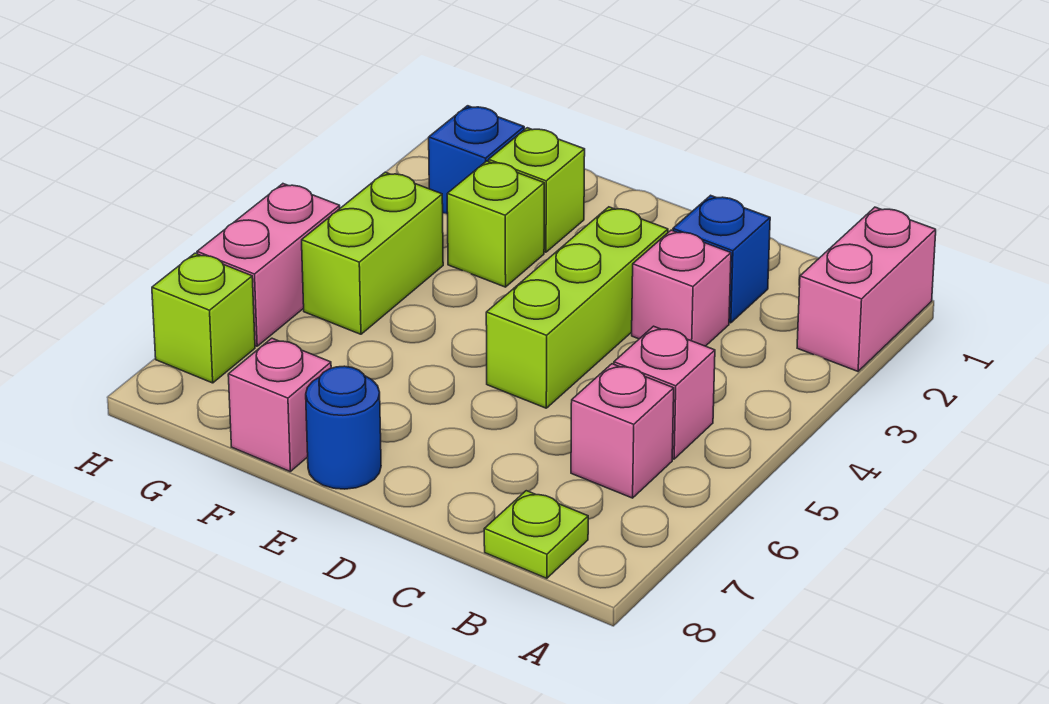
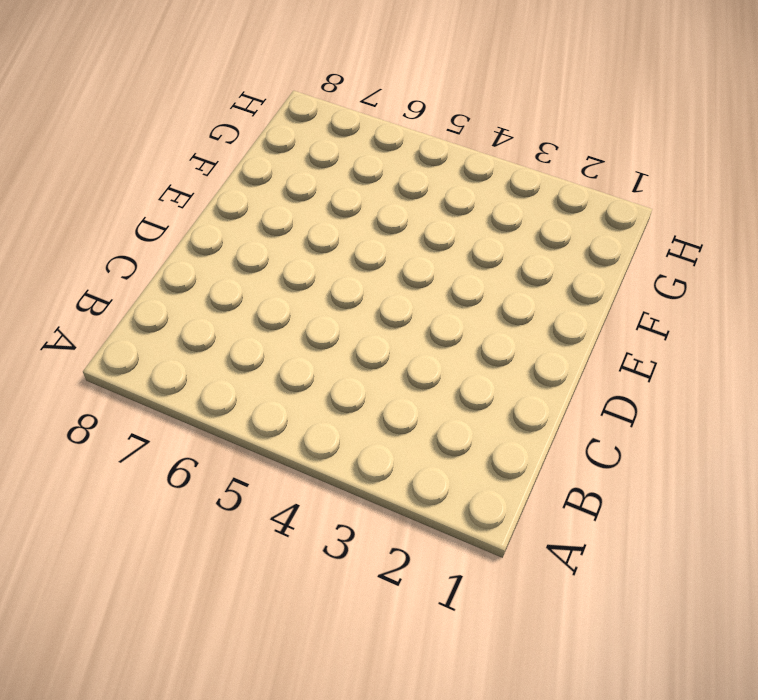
none -> pink 1x2 brick [797,207,936,371]
none -> pink 1x1 brick [614,326,715,459]
none -> pink 1x1 brick [571,364,674,498]

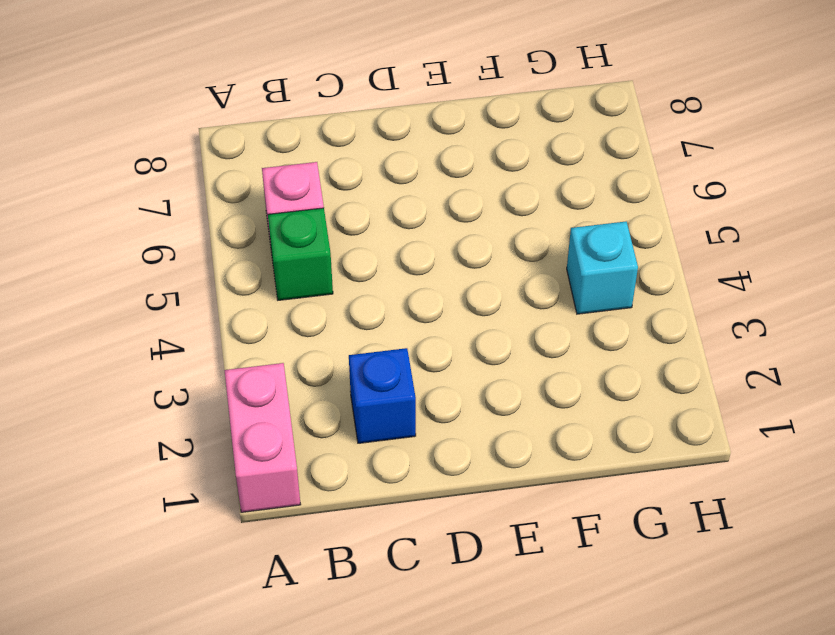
green 1x1 brick [268,208,333,300] -> pink 1x1 brick [614,326,715,459]
cyan 1x1 brick [567,222,638,314] -> lime 1x2 brick [302,172,443,334]
none -> lime 1x1 plate [484,491,588,578]
none -> pink 1x1 brick [632,230,731,346]
none -> lime 1x3 brick [486,207,668,408]

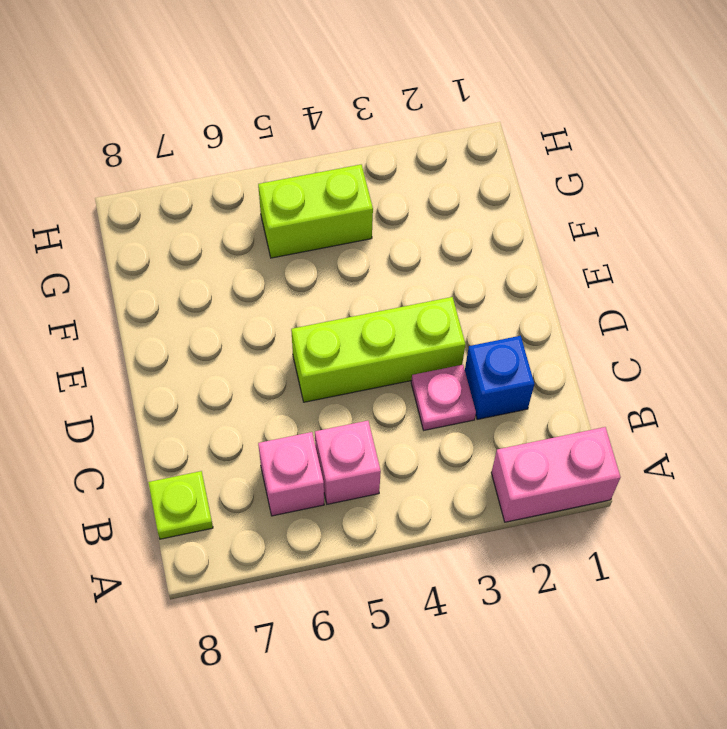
pink 1x1 plate [411,365,476,430] -> pink 1x1 brick [632,230,731,346]
none -> blue 1x1 round brick [306,366,381,489]
none -> lime 1x1 brick [489,128,585,252]
none -> lime 1x1 brick [447,161,544,287]

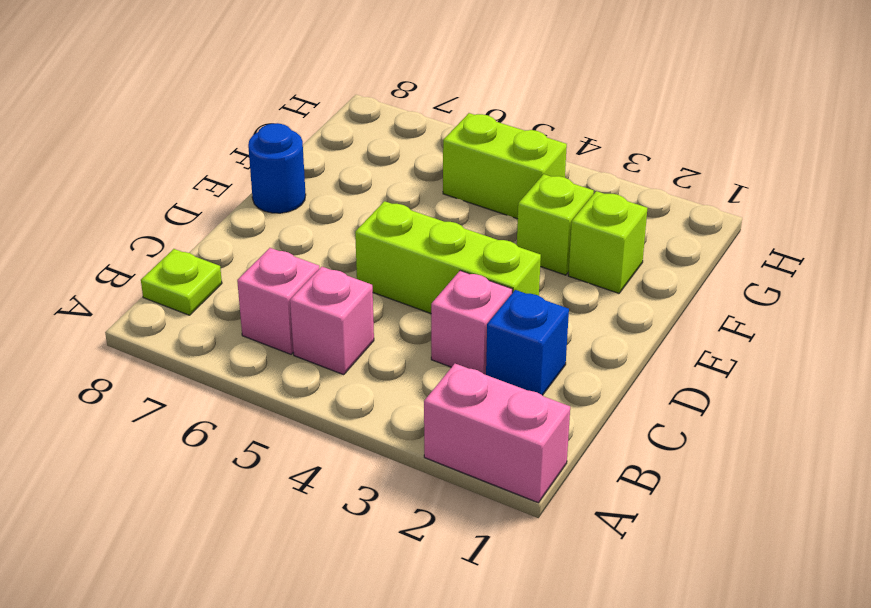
none -> pink 1x1 brick [228,338,331,471]
none -> blue 1x1 brick [429,106,524,214]
none -> pink 1x2 brick [197,184,340,346]

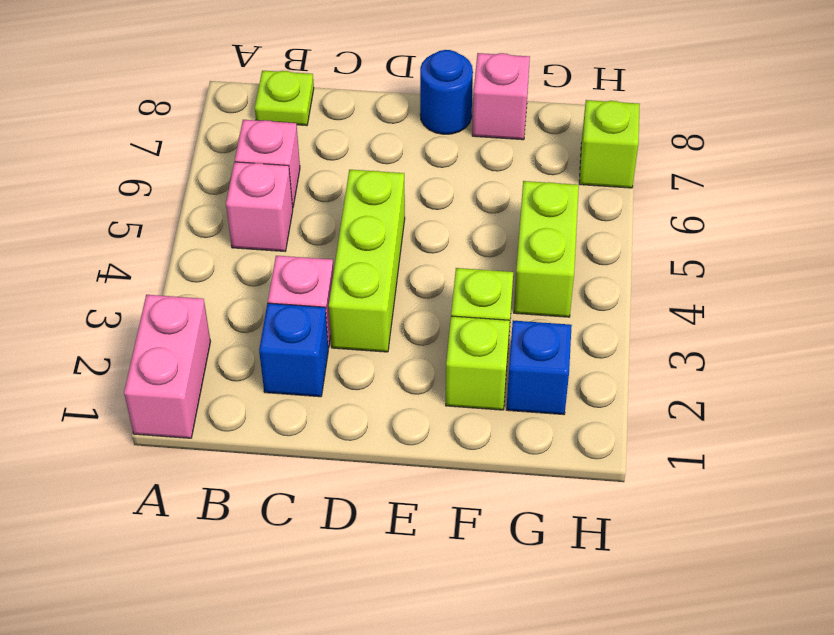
none -> pink 1x2 brick [197,184,340,346]

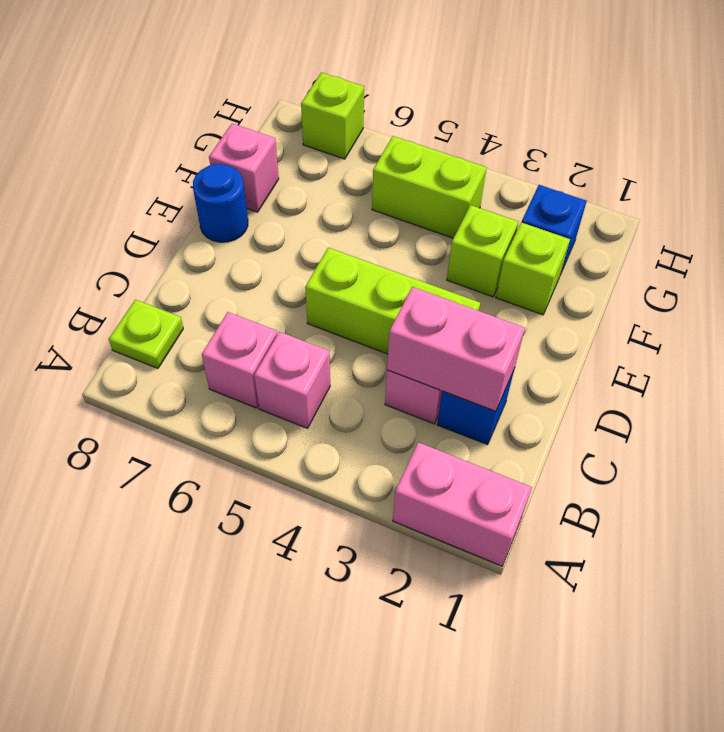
pink 1x2 brick [387,287,525,411] -> pink 1x2 brick moved to [197,184,340,346]

